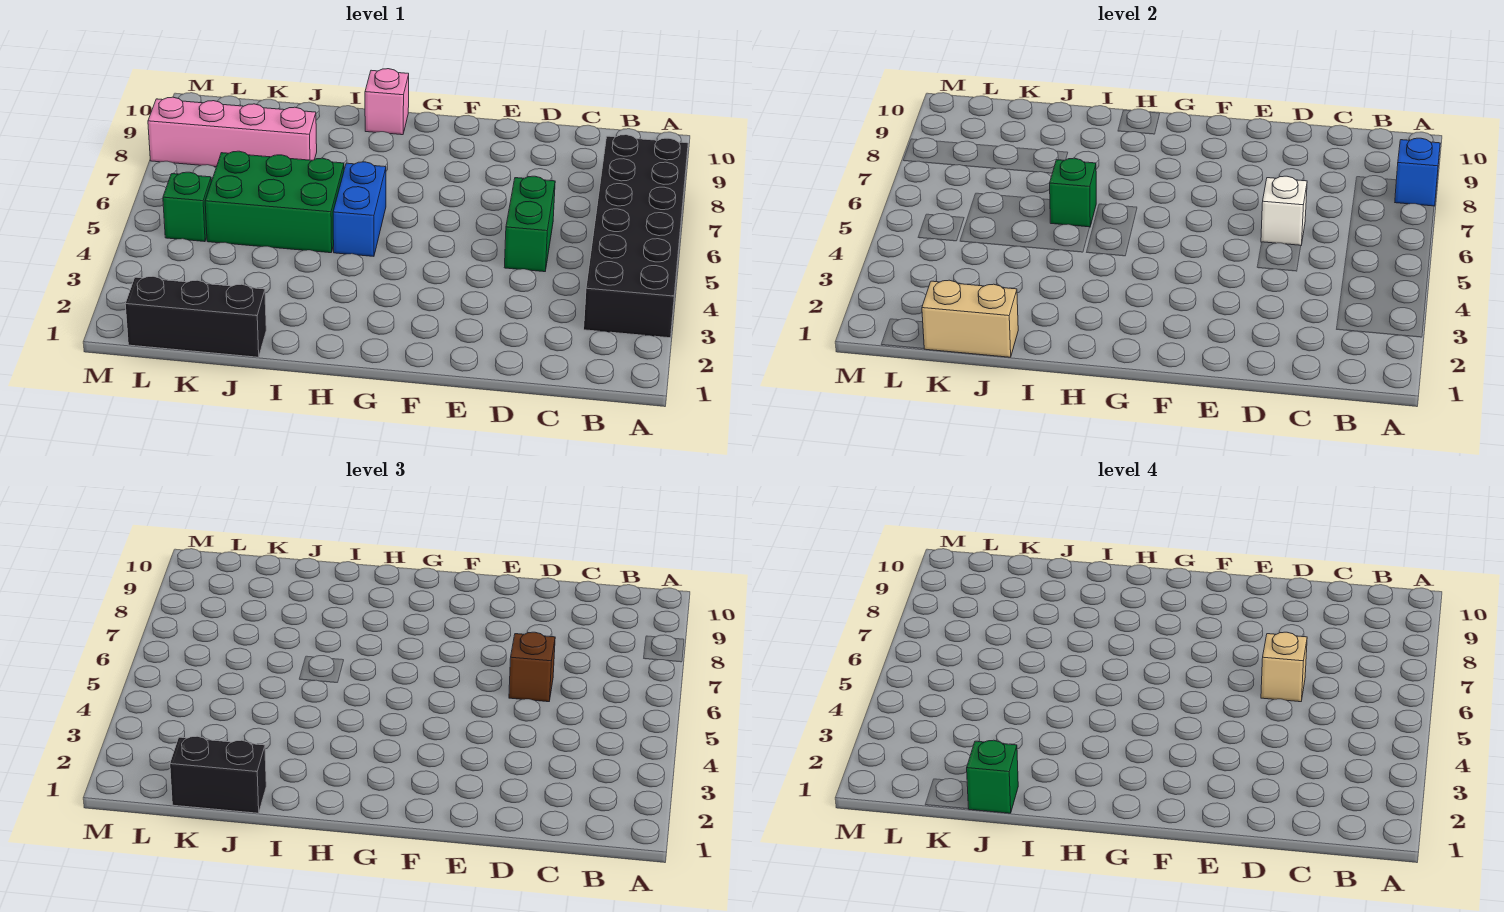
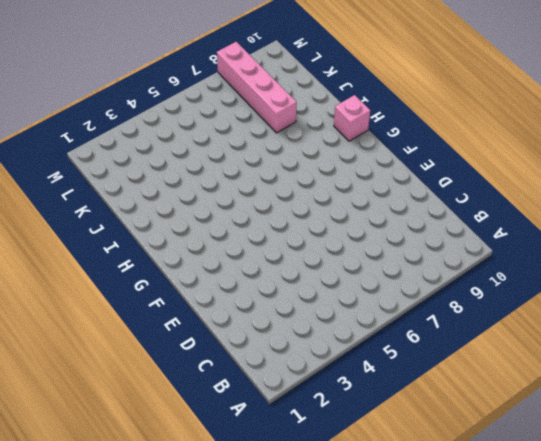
none -> black 2x6 brick [584,135,688,338]
none -> green 1x2 brick [504,176,555,272]
none -> blue 1x2 brick [333,162,386,256]

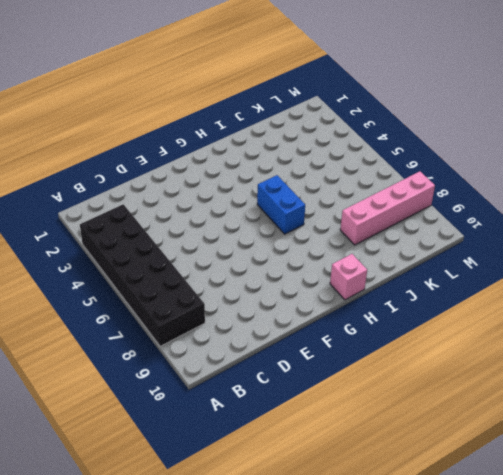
none -> green 1x2 brick [504,176,555,272]
none -> green 2x3 brick [205,151,344,253]
none -> black 1x3 brick [125,276,266,357]

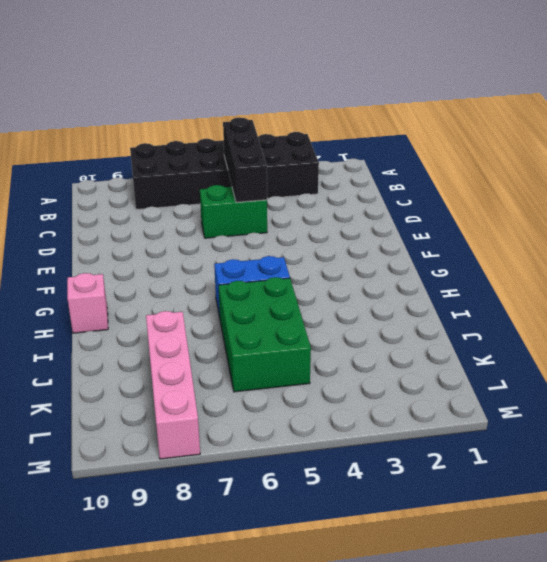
black 1x3 brick [223,117,267,202] -> black 1x3 brick moved to [125,276,266,357]
none -> green 1x1 brick [163,172,211,242]
none -> blue 1x1 brick [1395,138,1440,206]
none -> white 1x1 brick [1261,176,1307,245]

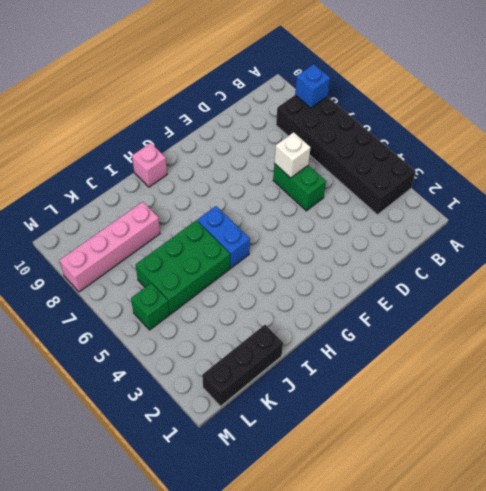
none -> green 1x1 brick [1050,158,1096,227]
none -> tan 1x2 brick [922,280,1018,357]
none -> brown 1x1 brick [509,632,555,702]

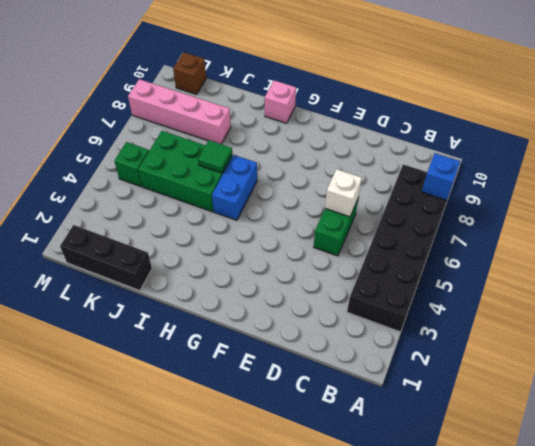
green 1x1 tile [198,140,232,173] -> green 1x1 brick [1050,158,1096,227]
brown 1x1 brick [173,52,206,94] -> brown 1x1 brick moved to [509,632,555,702]
none -> tan 1x2 brick [922,280,1018,357]
none -> black 1x2 brick [170,736,266,813]
none -> tan 1x1 brick [1261,632,1307,702]

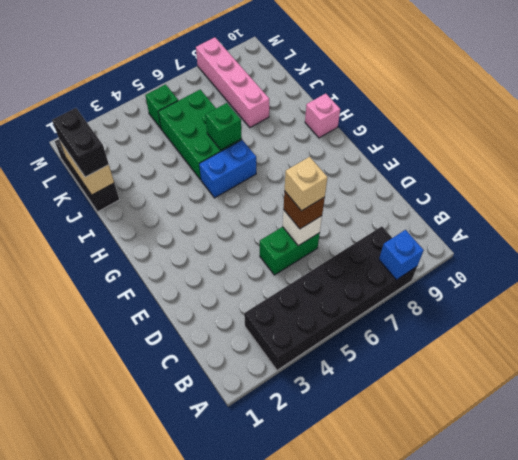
none -> green 1x1 brick [967,740,1018,813]

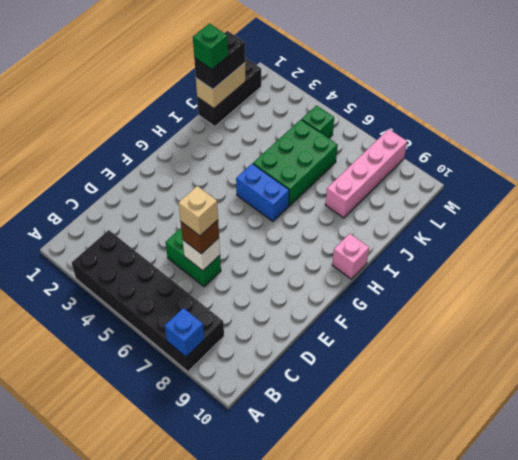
none -> green 1x1 brick [1050,158,1096,227]

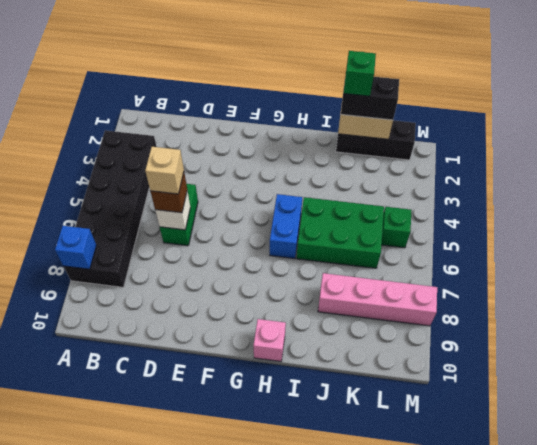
none -> green 1x1 brick [1050,158,1096,227]

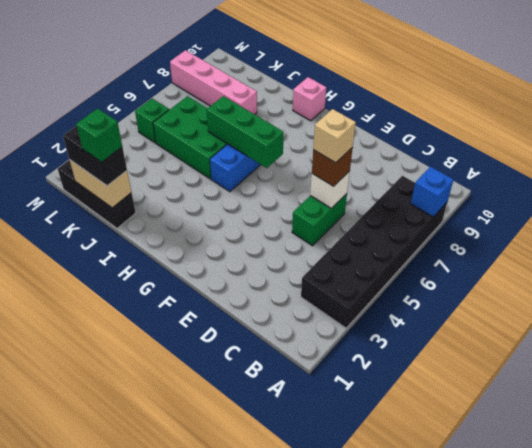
green 1x3 brick [206,96,284,168] -> green 1x1 brick [1050,158,1096,227]

